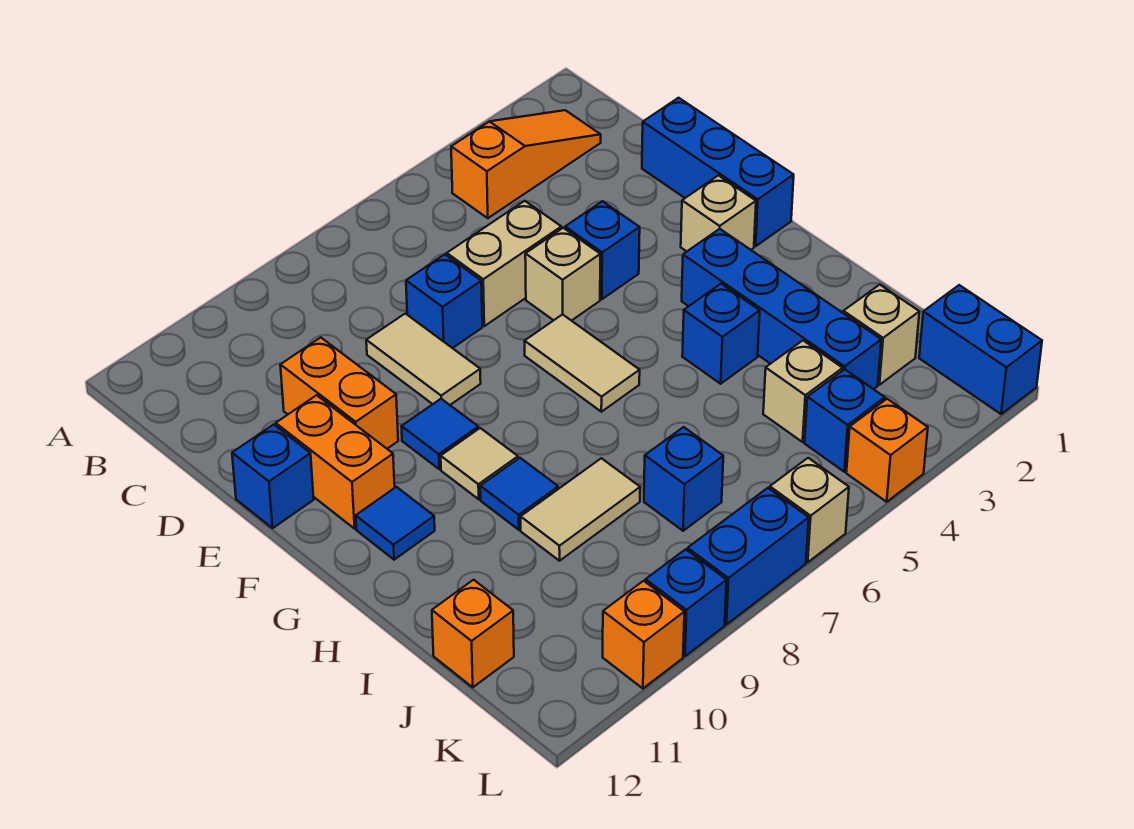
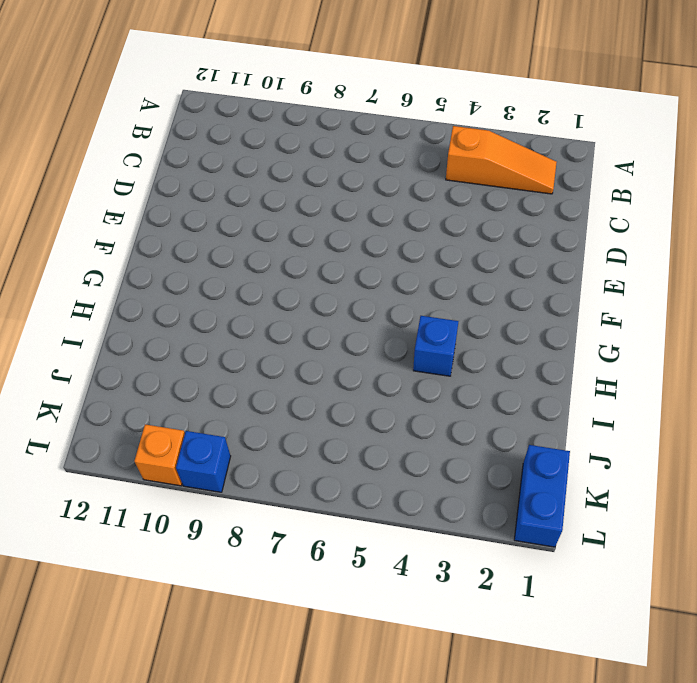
none -> blue 1x3 brick [642,98,794,246]
none -> tan 1x2 brick [447,201,561,326]
none -> blue 1x1 brick [406,254,482,348]
none -> tan 1x2 tile [366,314,481,405]

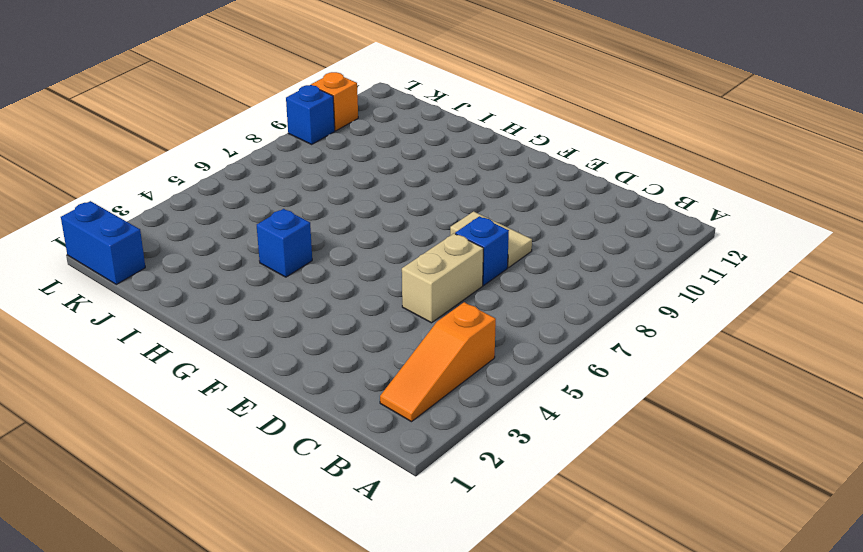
none -> blue 1x3 brick [642,98,794,246]
none -> orange 1x2 brick [280,338,398,449]
none -> blue 1x1 brick [565,201,640,299]
none -> tan 1x1 brick [525,228,600,321]

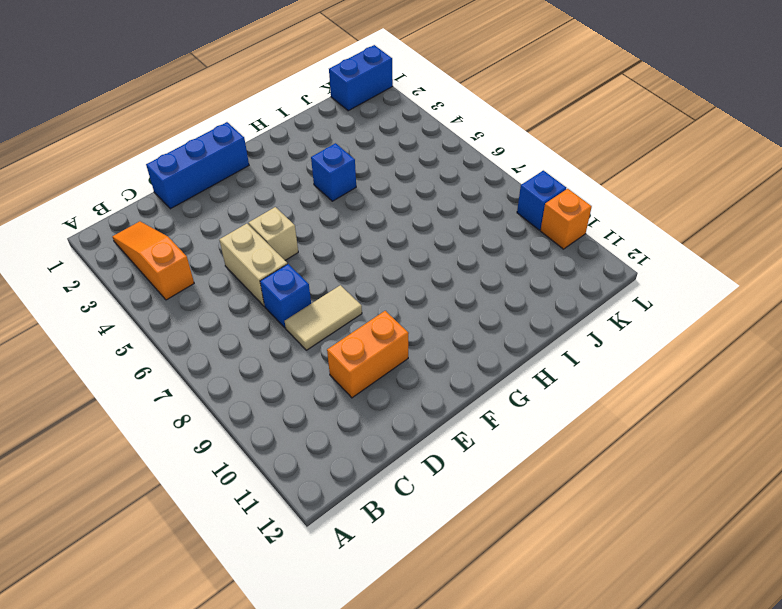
none -> blue 1x1 brick [565,201,640,299]
none -> orange 1x2 brick [276,395,395,529]
none -> blue 1x1 brick [232,425,314,528]
none -> tan 1x1 brick [681,175,756,251]

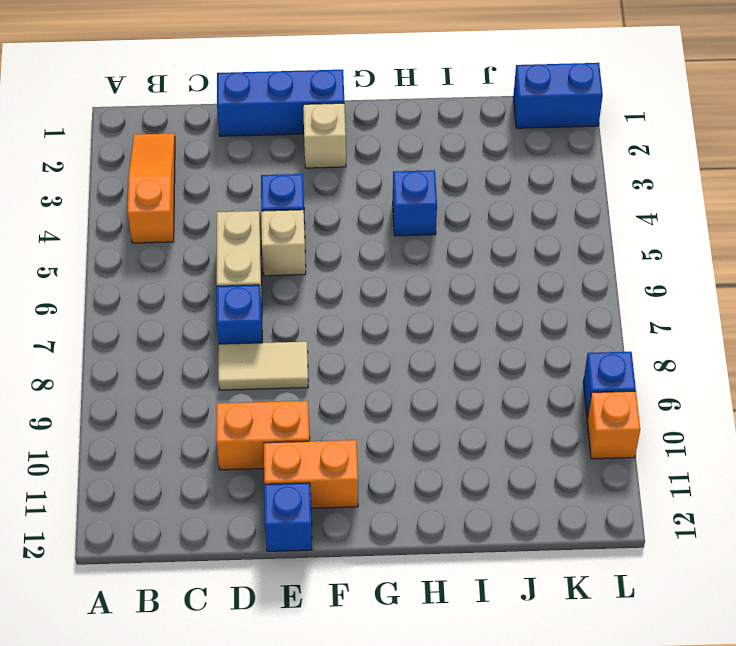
none -> tan 1x2 tile [525,314,640,412]
none -> blue 1x1 tile [401,399,478,469]
none -> blue 1x4 brick [682,229,881,389]
none -> tan 1x1 tile [441,428,518,499]

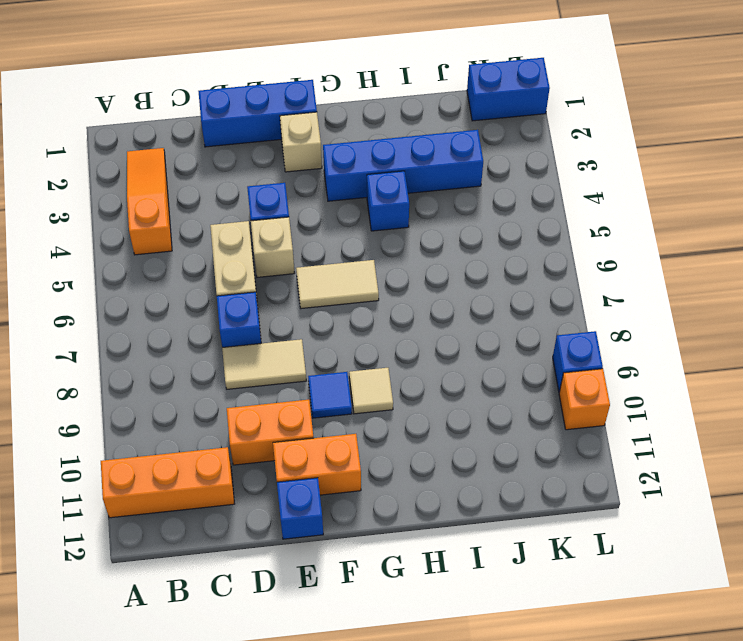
orange 1x3 brick [101,447,234,518] -> none
none -> blue 1x1 tile [356,487,435,560]
none -> blue 1x1 tile [480,458,558,530]
none -> tan 1x2 tile [521,458,640,561]
none -> tan 1x1 brick [843,285,919,385]

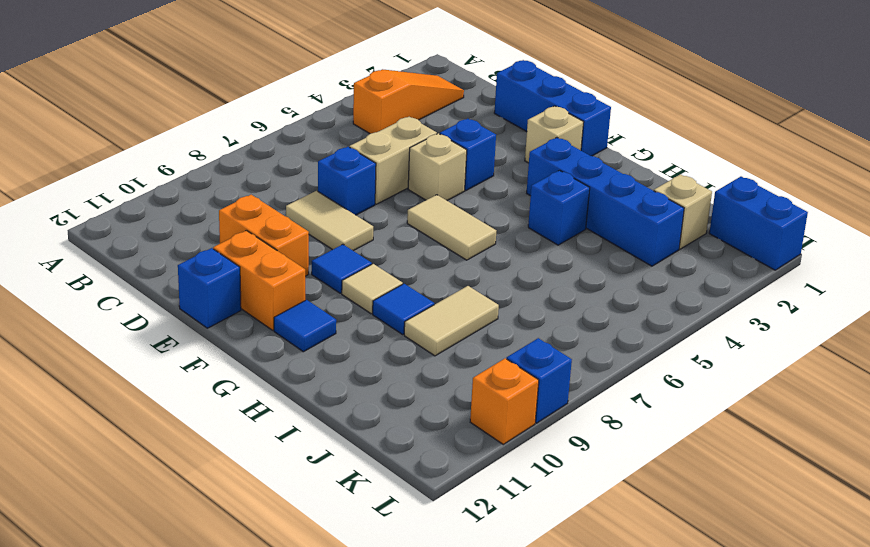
none -> tan 1x1 brick [763,341,843,442]
none -> blue 1x1 brick [644,427,723,531]
none -> orange 1x1 brick [432,580,514,687]
none -> blue 1x1 brick [805,369,885,472]

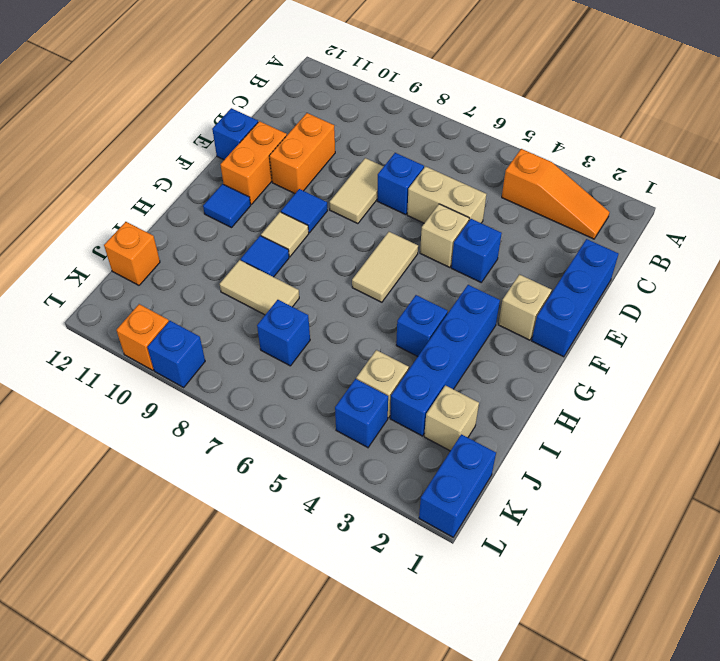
none -> orange 1x1 brick [846,399,928,502]
none -> tan 1x1 brick [770,458,849,562]
none -> blue 1x2 brick [687,488,809,625]

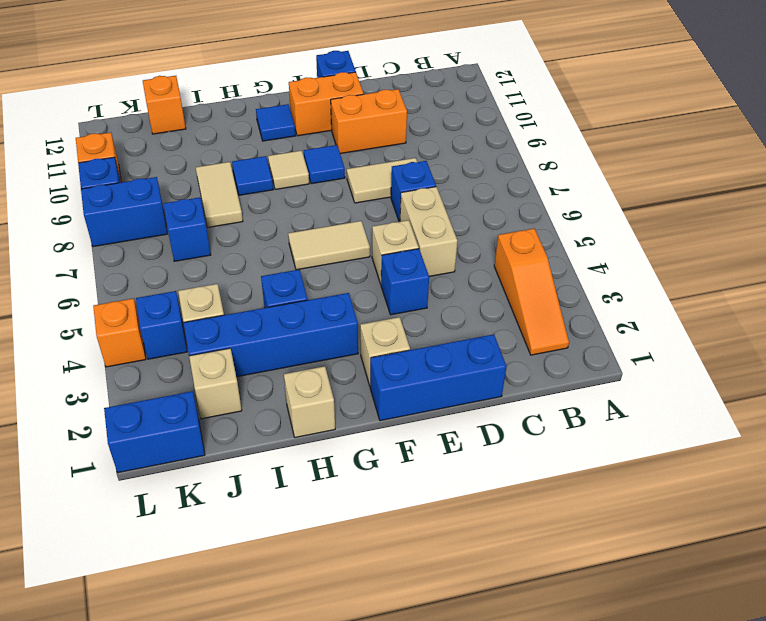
tan 1x1 brick [284,366,335,437] -> tan 1x1 brick moved to [770,458,849,562]
blue 1x2 brick [81,177,167,247] -> blue 1x2 brick turned to [687,488,809,625]

